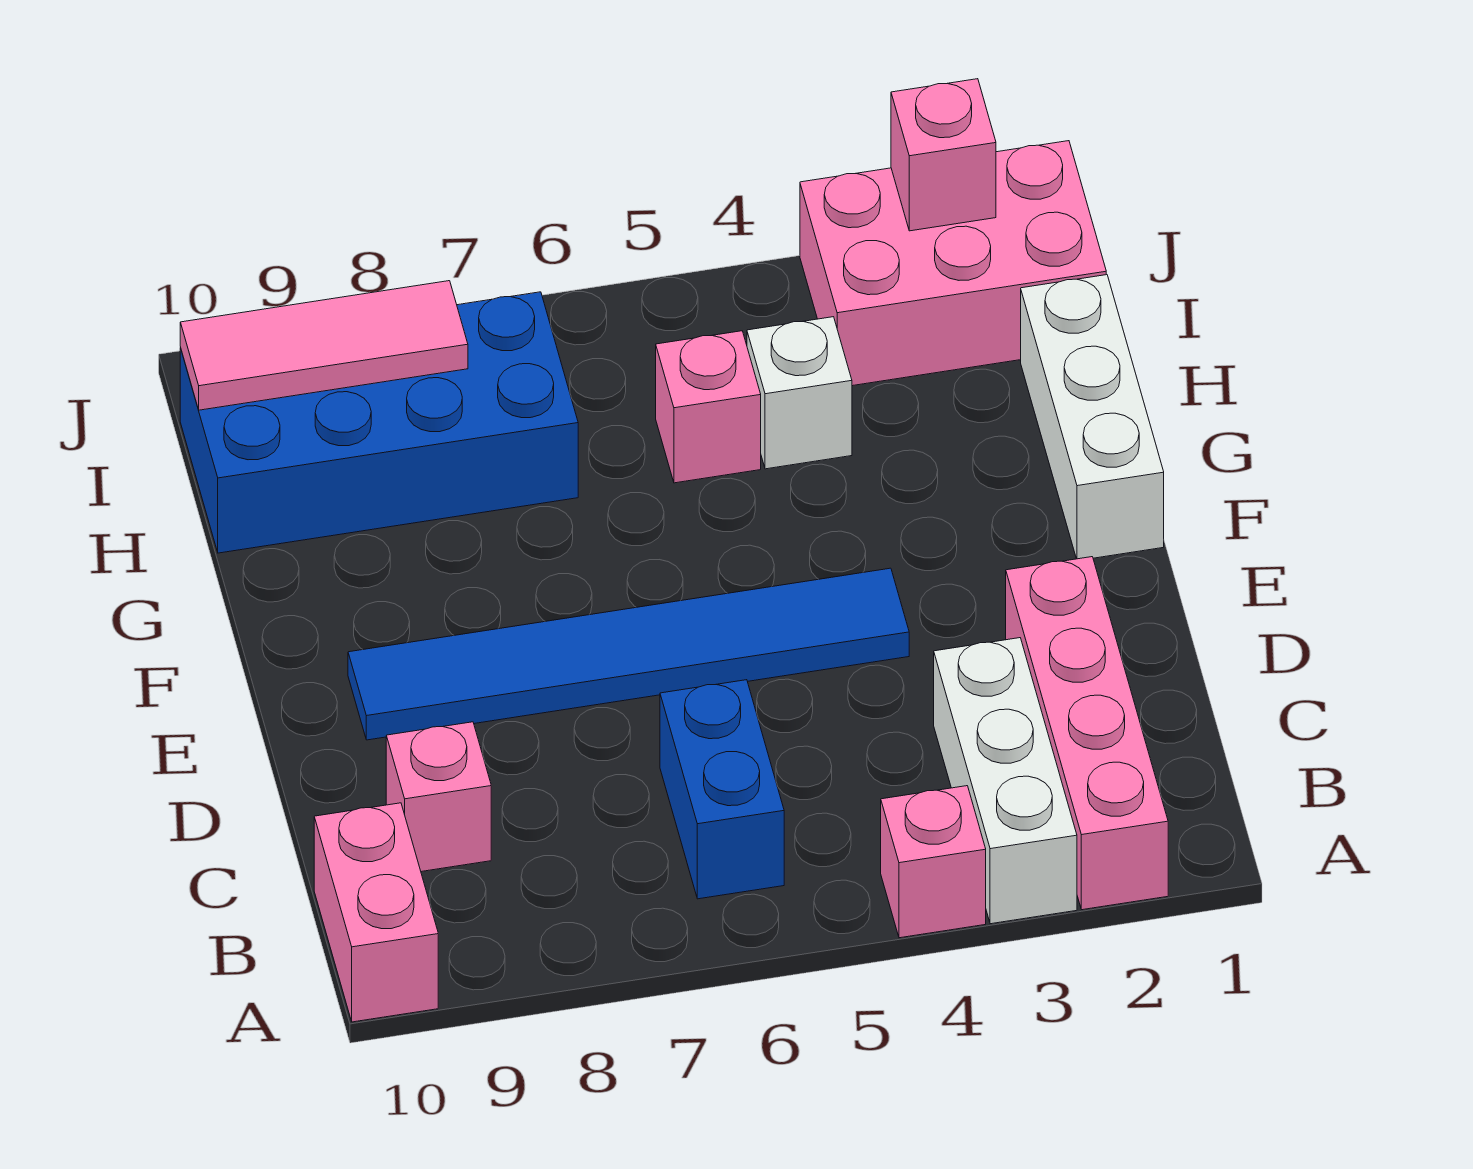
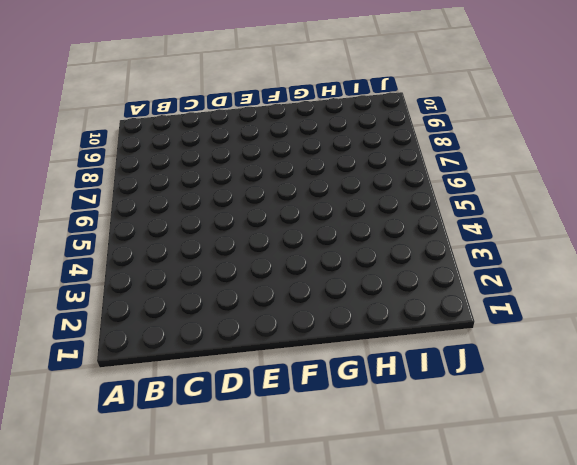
none -> pink 1x4 brick [1006,557,1168,910]
none -> white 1x3 brick [934,638,1077,924]
none -> pink 1x1 brick [881,786,986,938]

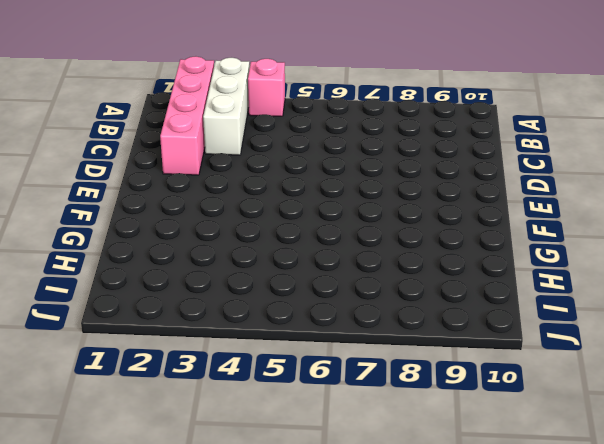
none -> pink 1x2 brick [314,803,438,1022]
none -> blue 1x2 brick [660,680,784,899]
none -> pink 1x1 brick [386,722,491,872]

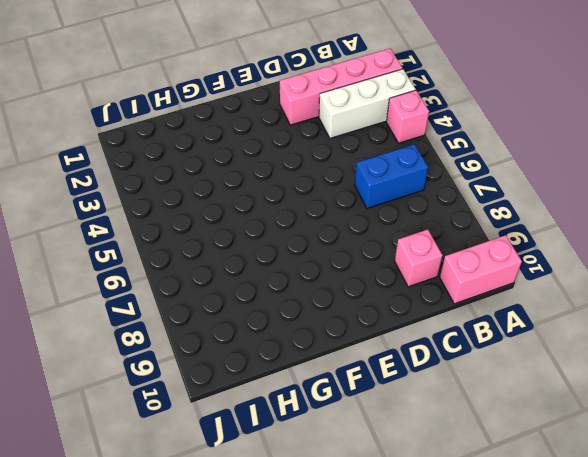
none -> blue 1x6 tile [348,568,909,740]
none -> white 1x3 brick [1021,275,1164,559]
none -> white 1x1 brick [747,317,852,469]

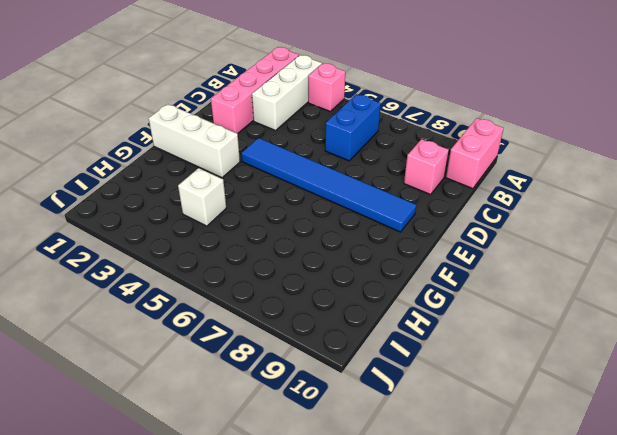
white 1x3 brick [149,104,240,178] -> white 1x3 brick turned to [1021,275,1164,559]
none -> pink 1x1 brick [656,331,761,483]
none -> blue 2x4 brick [180,292,578,553]
none -> pink 2x3 brick [800,141,1106,386]

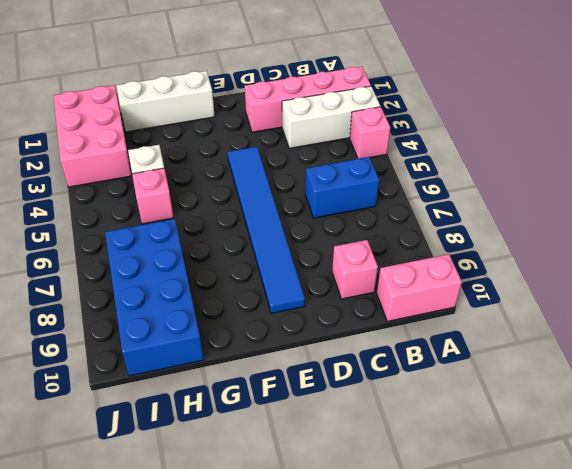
none -> pink 1x3 tile [180,281,468,410]
none -> pink 1x1 brick [891,79,996,231]

